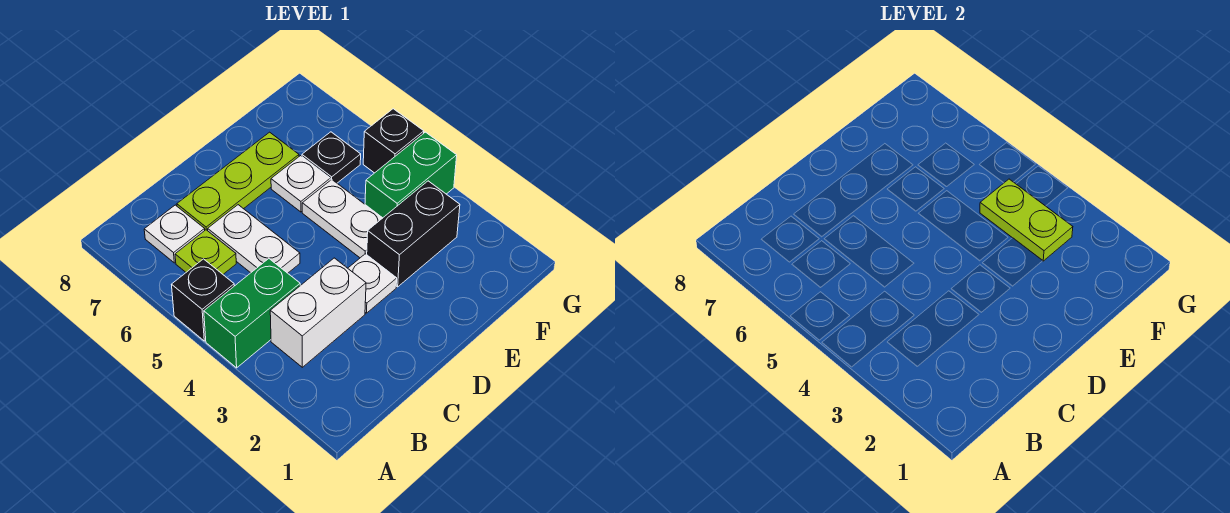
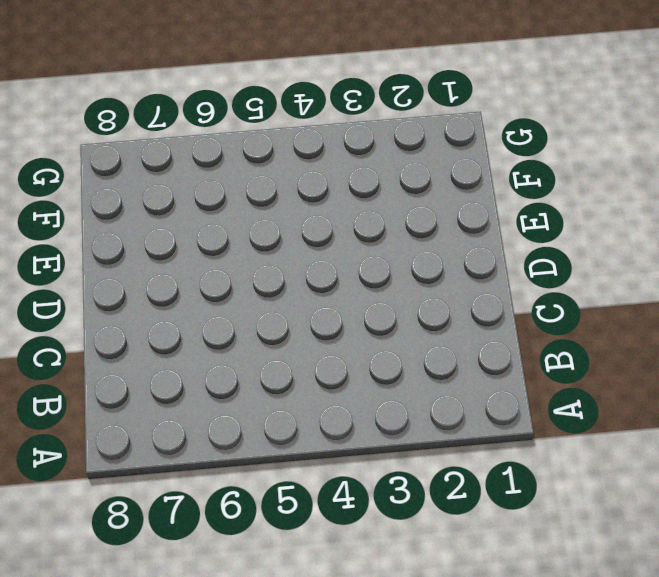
none -> green 1x2 brick [204,259,300,368]
none -> black 1x1 brick [172,259,234,341]
none -> white 1x2 brick [270,258,366,367]

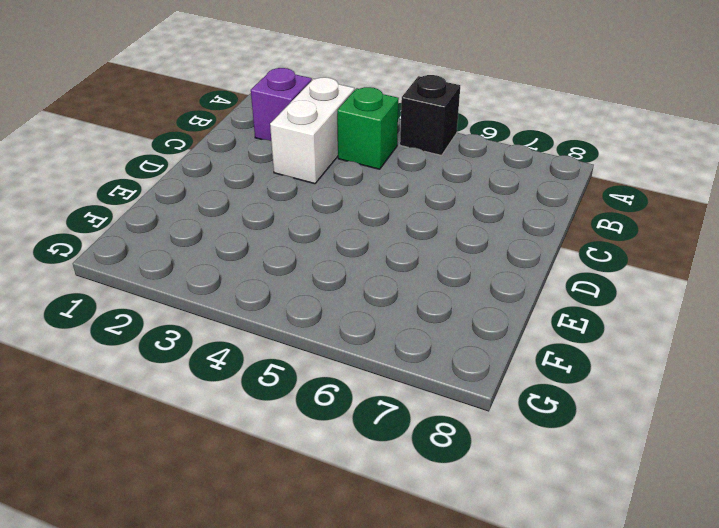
purple 1x1 brick [251,68,312,141] -> none
green 1x1 brick [337,87,399,169] -> green 1x2 brick [204,259,300,368]
none -> lime 1x1 plate [175,230,236,274]
none -> white 1x1 plate [144,205,205,263]
none -> white 1x2 plate [208,205,300,273]

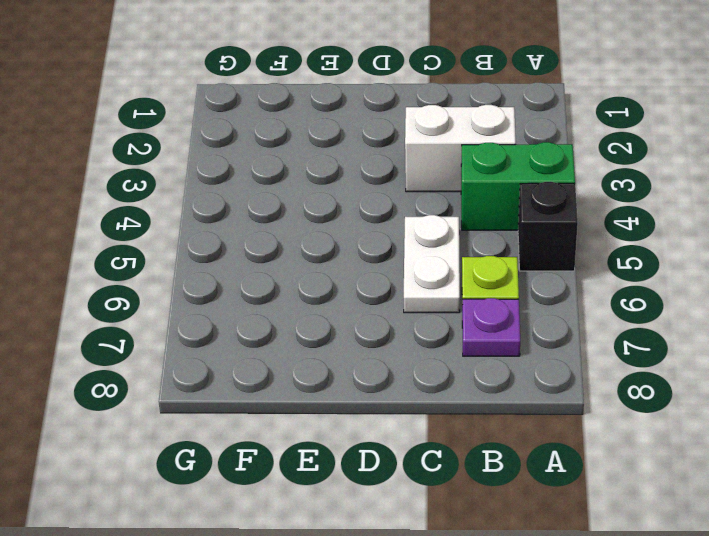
purple 1x1 plate [462,298,520,356] -> white 1x1 plate [144,205,205,263]
none -> lime 1x3 plate [177,132,299,231]
none -> white 1x1 plate [348,254,397,313]
none -> black 1x2 brick [367,181,460,287]

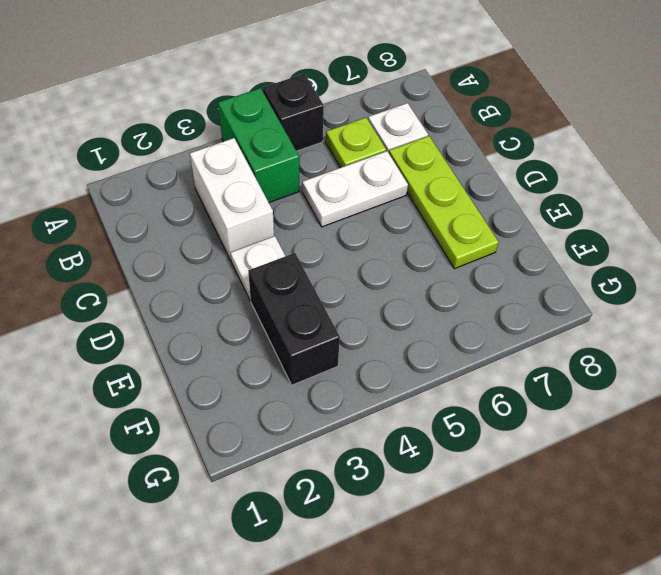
none -> white 1x2 plate [302,180,382,258]
none -> white 1x1 plate [271,156,330,212]
none -> green 1x2 brick [365,132,457,218]

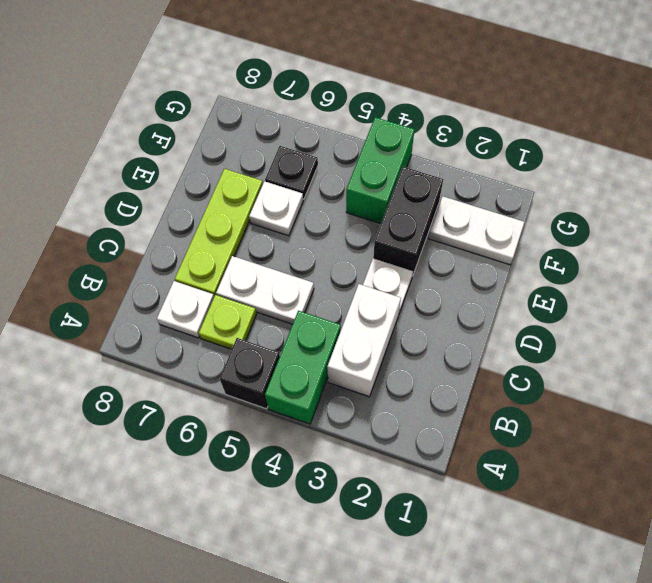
white 1x2 plate [428,196,524,265] -> white 1x2 plate moved to [302,180,382,258]
none -> black 1x1 brick [363,109,424,173]
none -> lime 1x2 plate [980,179,1073,261]

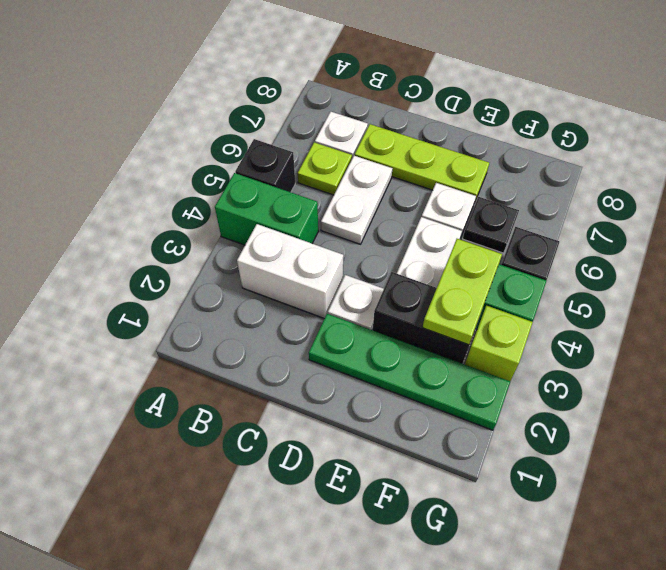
green 1x4 plate [309,314,510,430] -> none
lime 1x1 brick [465,306,533,381] -> none

